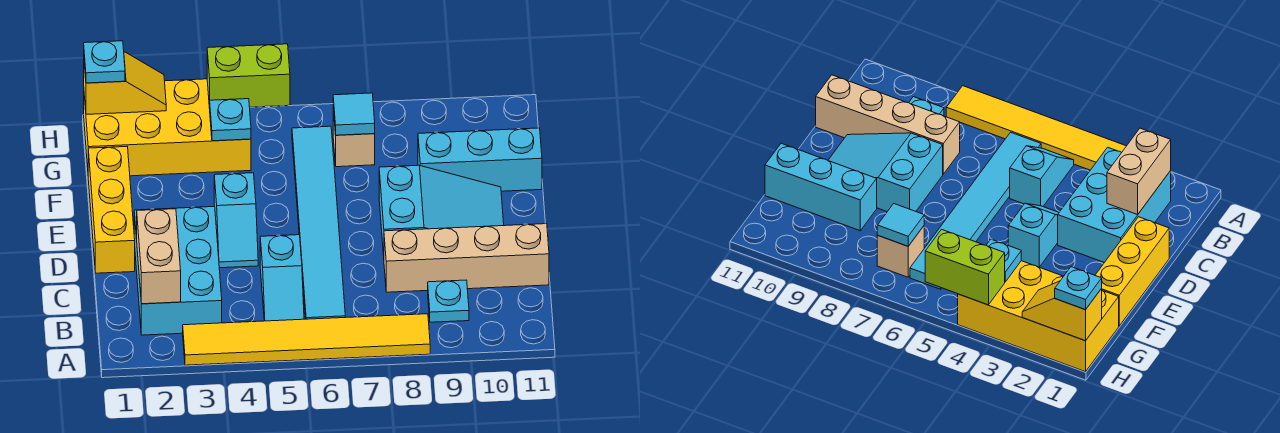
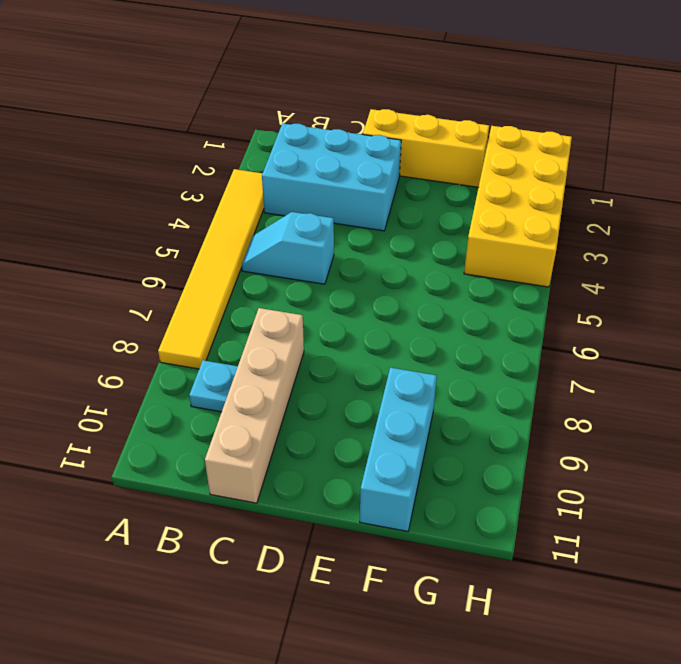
none -> cyan 1x6 tile [292,126,345,319]
none -> cyan 1x2 slope [214,173,258,268]
none -> cyan 2x3 slope [379,165,504,256]

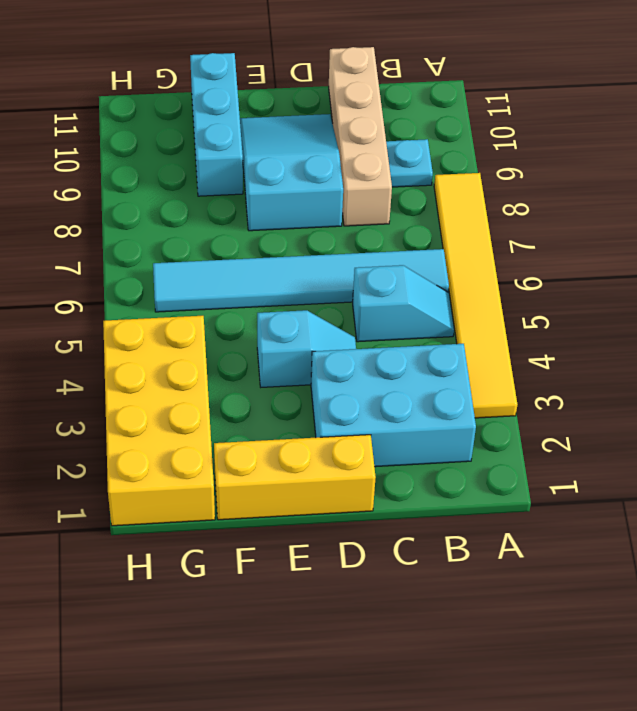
none -> tan 1x1 brick [333,109,375,167]
none -> tan 1x2 brick [137,209,181,304]
none -> cyan 1x1 plate [210,99,251,141]

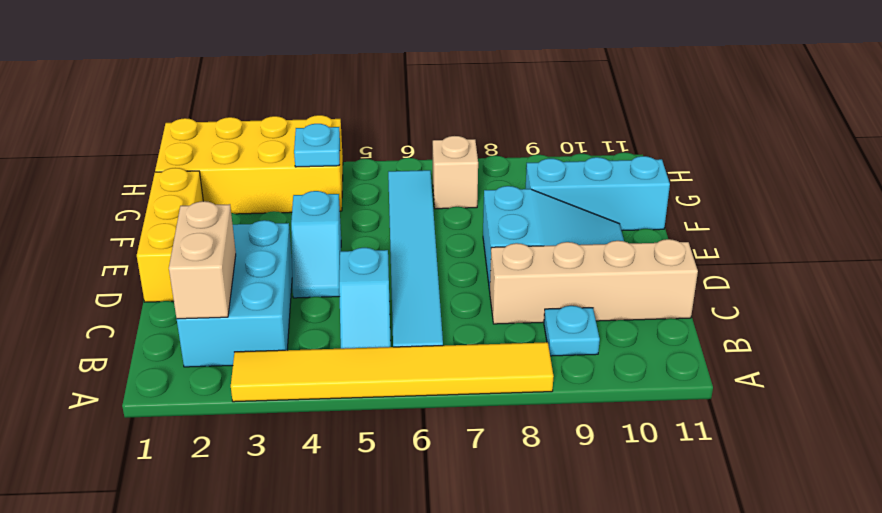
none -> cyan 1x1 tile [333,93,375,135]
none -> yellow 1x2 slope [84,52,166,114]
none -> lime 1x2 brick [207,44,290,108]

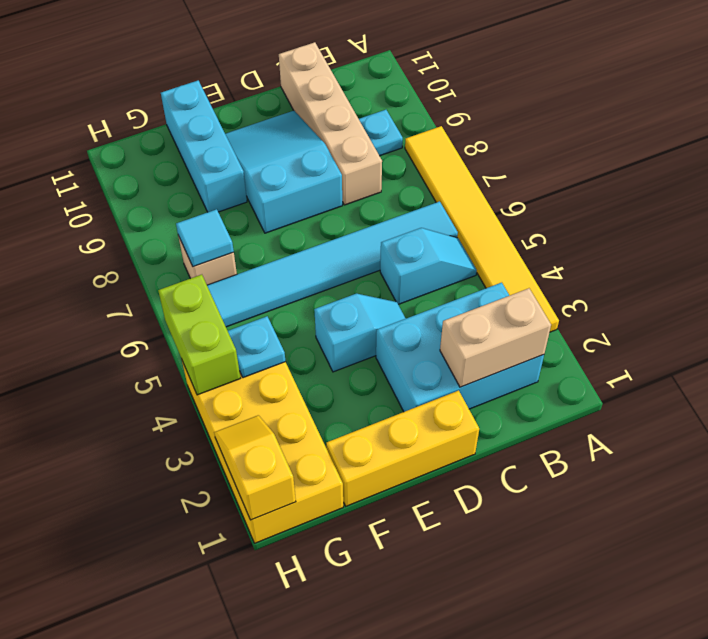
none -> cyan 1x1 plate [84,41,125,83]

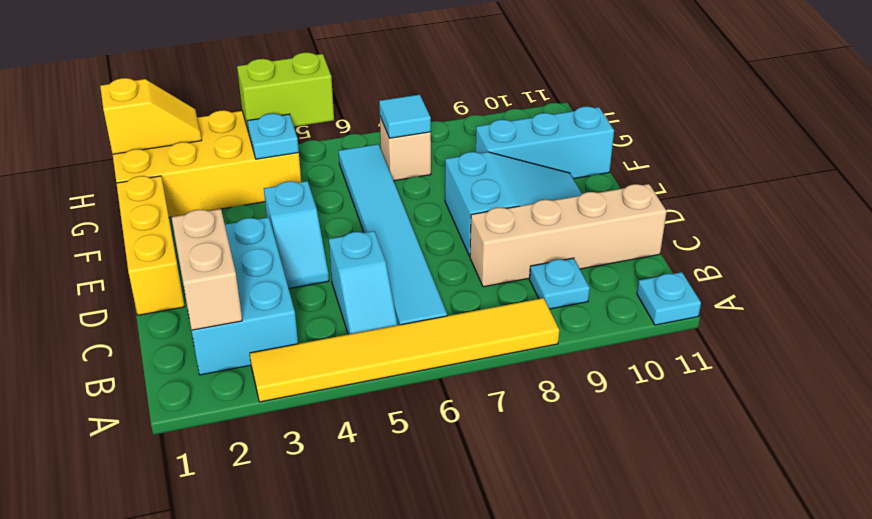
cyan 1x1 plate [637,272,701,325] -> cyan 1x1 plate moved to [84,41,125,83]

